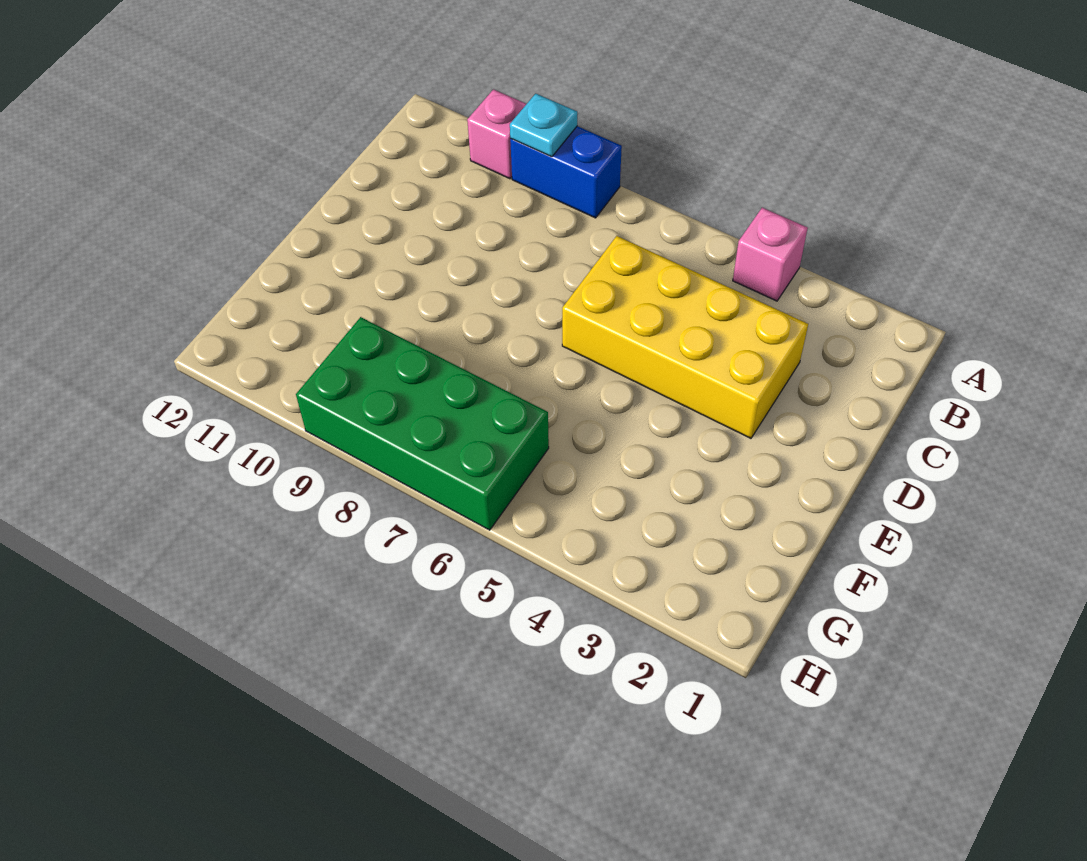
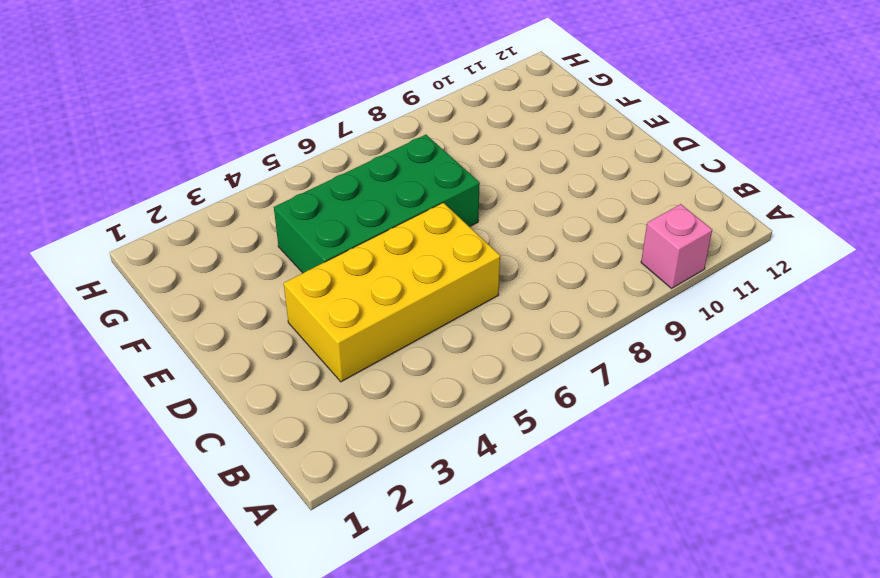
green 2x4 brick [274,135,480,273] -> green 2x4 brick moved to [296,317,549,530]
none -> pink 1x1 brick [733,208,808,301]
none -> blue 1x2 brick [510,126,622,218]

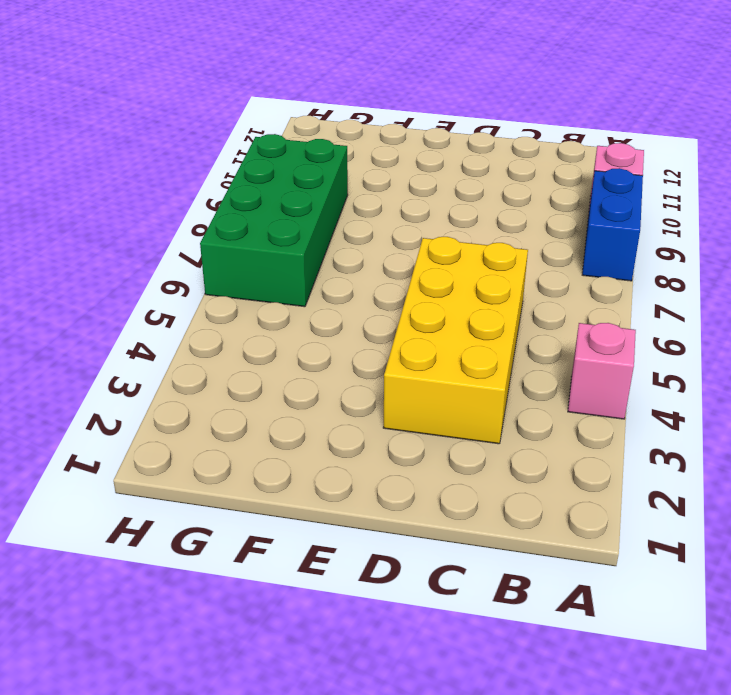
none -> cyan 1x1 plate [510,94,577,157]

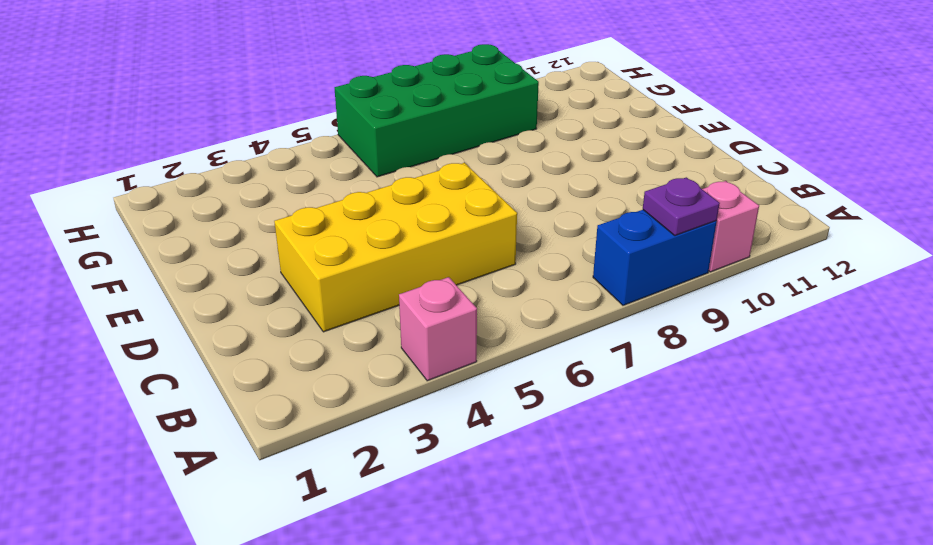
purple 1x1 plate [643,177,720,236] -> cyan 1x1 plate [510,94,577,157]

